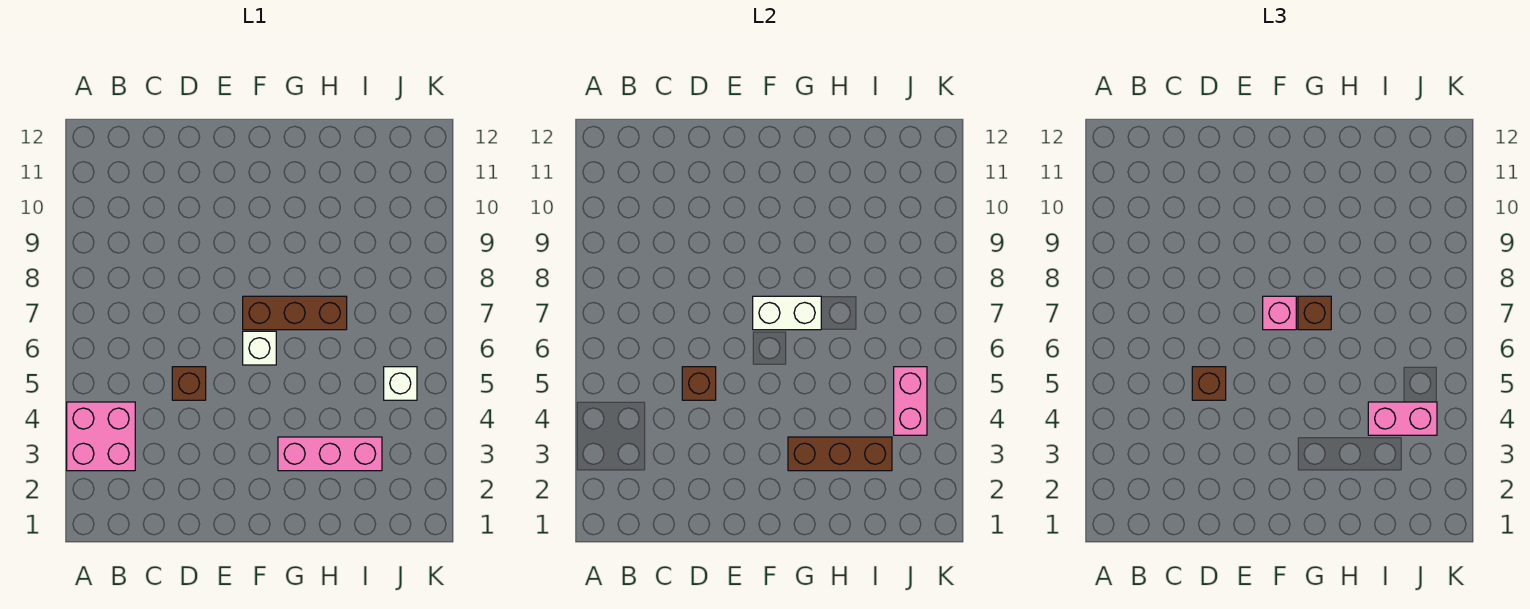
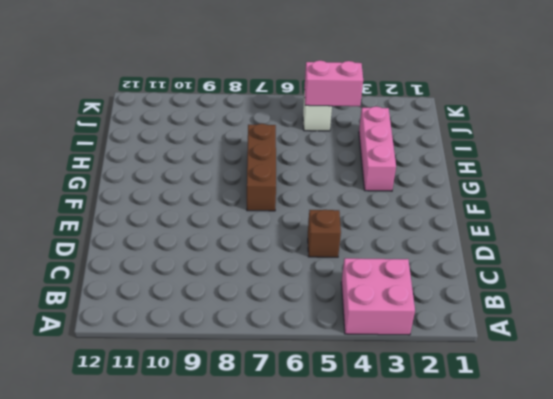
none -> white 1x1 brick [243,331,276,365]
none -> brown 1x1 brick [682,367,716,400]
none -> white 1x2 brick [753,296,821,330]

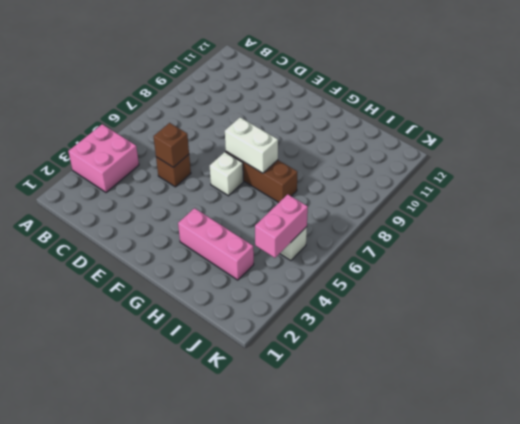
none -> brown 1x3 brick [788,437,892,471]
none -> brown 1x1 brick [1192,367,1226,400]
none -> pink 1x1 brick [1263,296,1296,330]

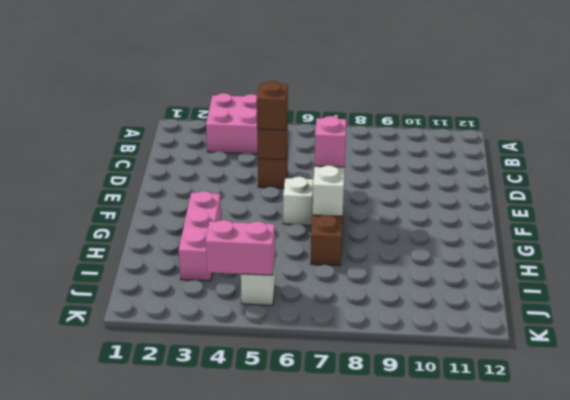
none -> brown 1x3 brick [788,437,892,471]
none -> brown 1x1 brick [1298,296,1331,330]
none -> pink 1x2 brick [1368,402,1437,435]

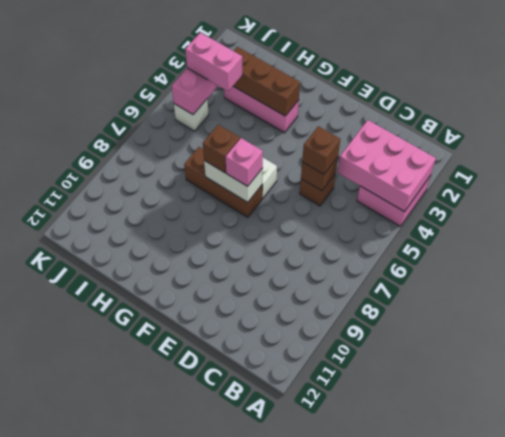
pink 2x3 brick [338,120,436,212] -> none

